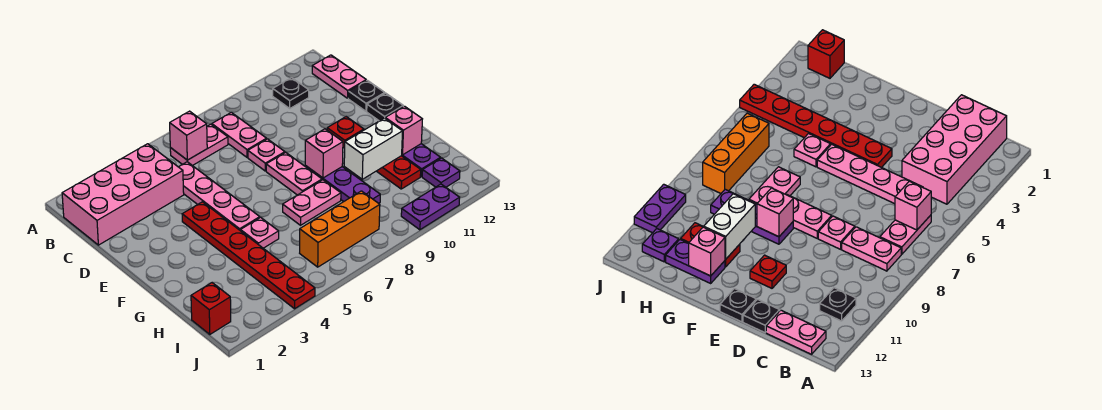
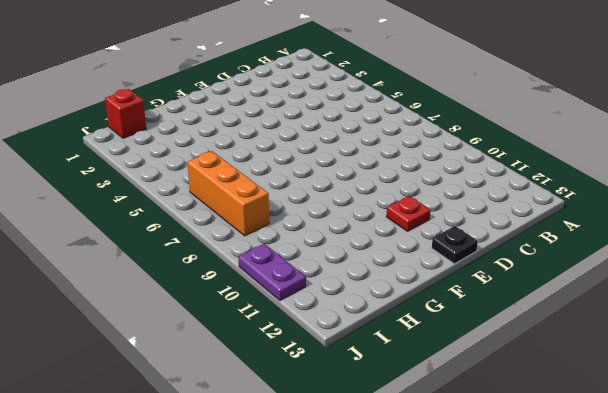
none -> pink 2x4 brick [62,144,184,245]
none -> pink 1x2 plate [170,124,228,166]
none -> pink 1x2 plate [212,112,267,157]

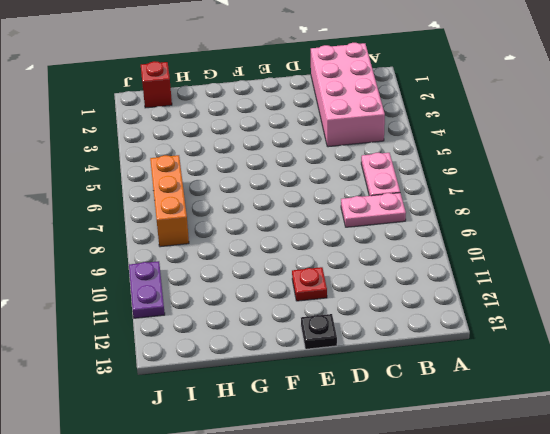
none -> black 1x1 plate [273,78,309,108]
none -> pink 1x2 plate [312,55,366,98]
none -> pink 1x4 plate [179,162,260,231]

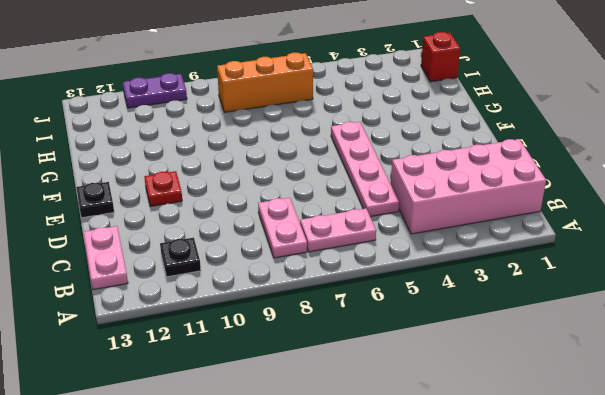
none -> pink 1x1 plate [248,139,285,171]
none -> black 1x1 plate [348,80,385,111]
none -> red 1x6 plate [182,202,315,309]

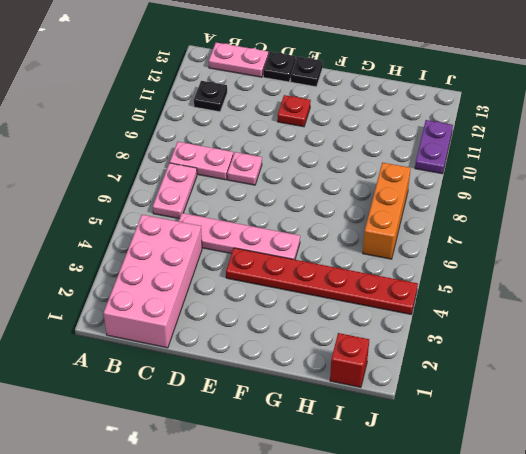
none -> pink 1x2 plate [266,152,322,195]
none -> purple 1x3 plate [305,166,380,203]
none -> pink 1x1 plate [241,217,279,248]

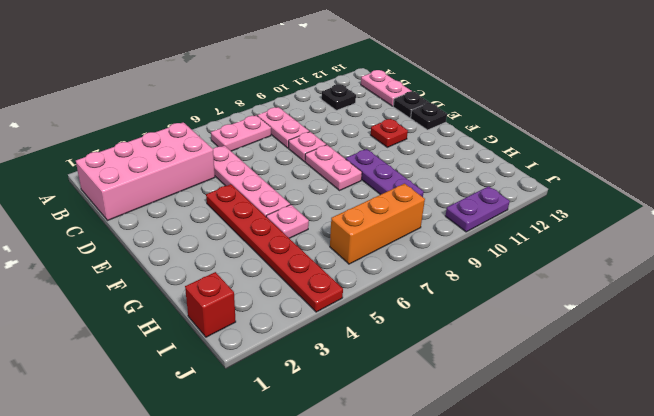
none -> pink 1x2 plate [283,180,341,225]
none -> red 1x2 plate [377,156,421,189]
none -> purple 1x2 plate [402,144,441,177]

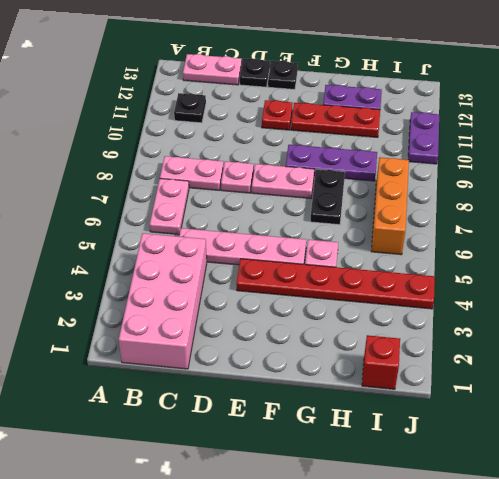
red 1x3 plate [291,103,380,138] -> red 1x2 plate [377,156,421,189]
black 1x2 plate [310,169,345,225] -> pink 1x2 plate [283,180,341,225]
none -> purple 1x1 plate [422,158,460,187]
none -> pink 1x1 brick [170,111,207,160]
none -> pink 1x1 brick [305,129,343,178]

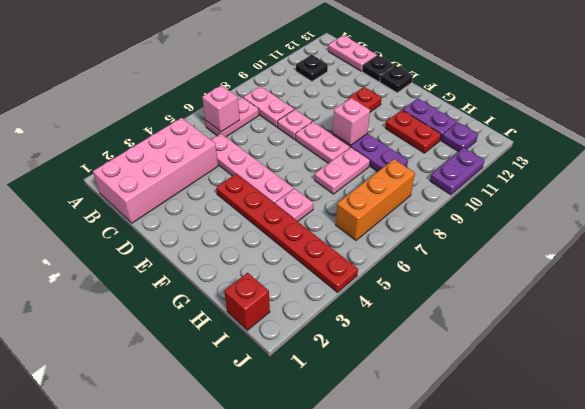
none -> white 1x2 brick [344,118,403,179]
none -> pink 1x1 brick [385,106,422,155]

